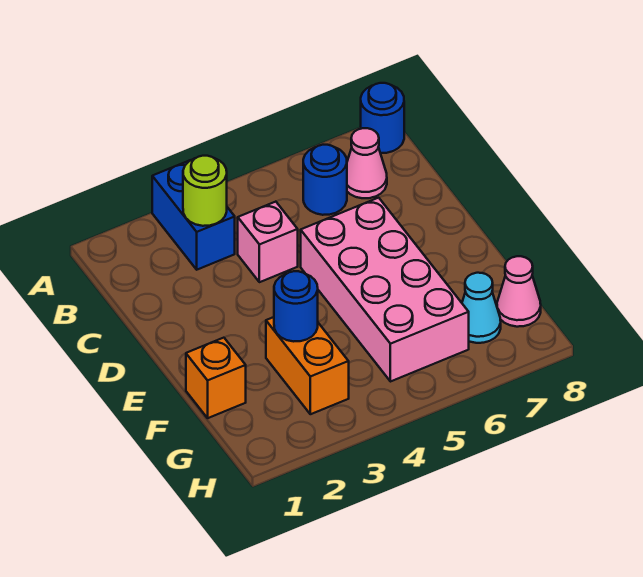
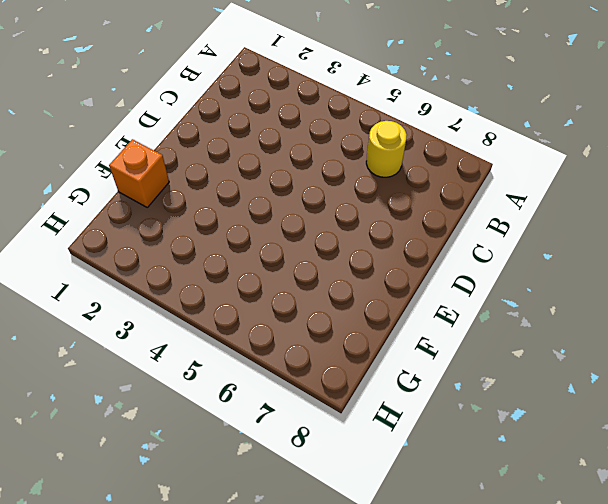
yellow 1x1 round brick [366,121,407,177] -> blue 1x1 round brick [303,145,347,215]
none -> blue 1x2 brick [152,160,235,270]
none -> blue 1x1 round brick [361,83,404,153]
none -> pink 1x1 cone [347,128,387,198]

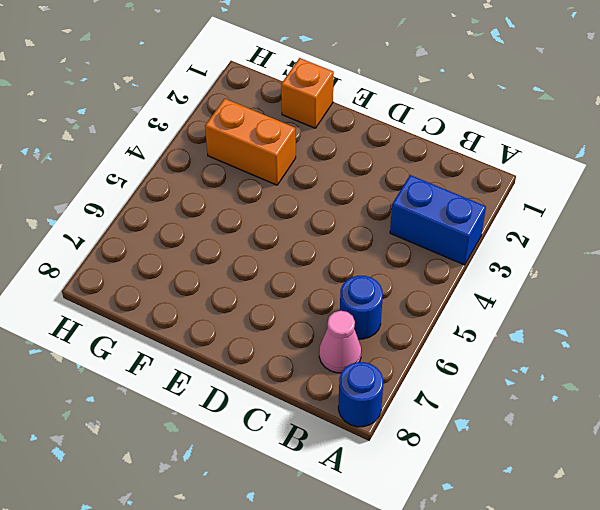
none -> pink 1x1 brick [238,202,298,282]
none -> pink 2x4 brick [301,198,469,382]
none -> cyan 1x1 cone [462,273,501,343]

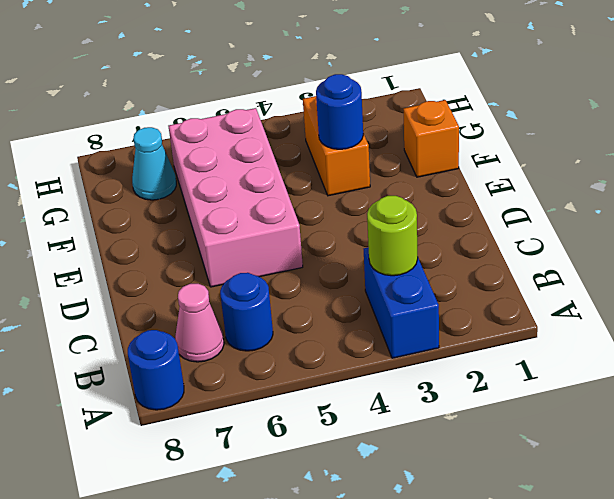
none -> pink 1x1 brick [238,202,298,282]
none -> pink 1x1 cone [497,256,541,327]

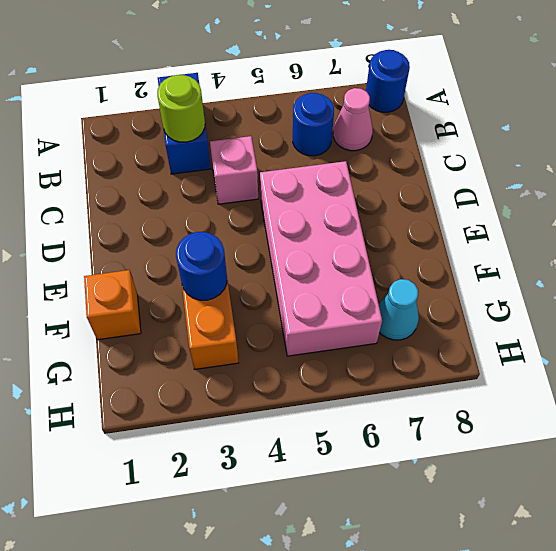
none -> pink 1x1 cone [497,256,541,327]

